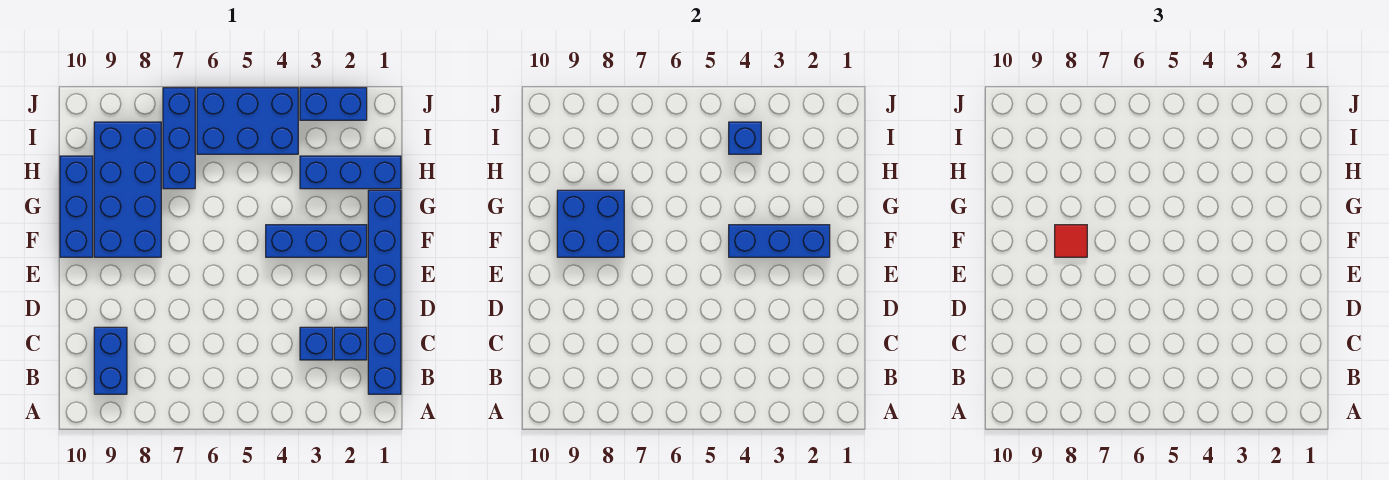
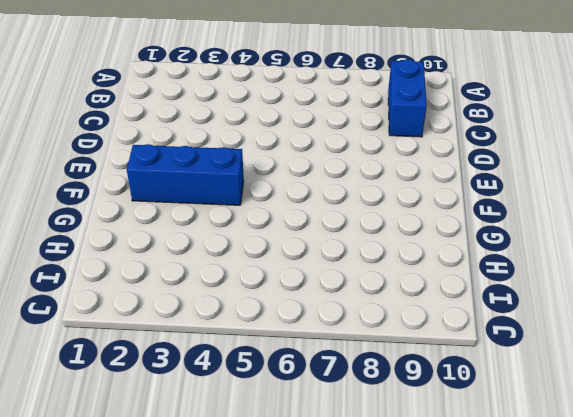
none -> blue 1x6 brick [368,190,401,394]
none -> blue 1x1 brick [334,327,367,360]
none -> blue 1x1 brick [300,327,333,360]

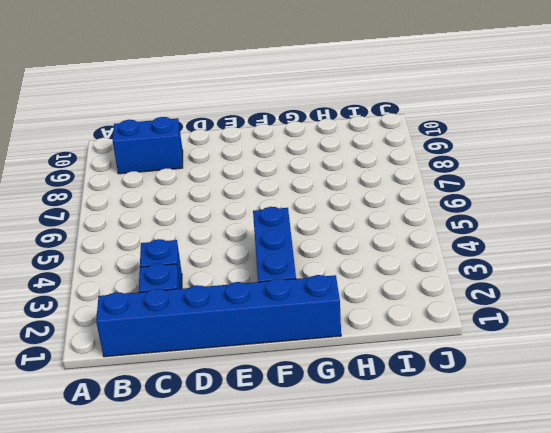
none -> blue 2x4 brick [94,122,161,257]
none -> blue 1x3 brick [60,156,93,257]
none -> blue 1x3 brick [300,156,401,189]

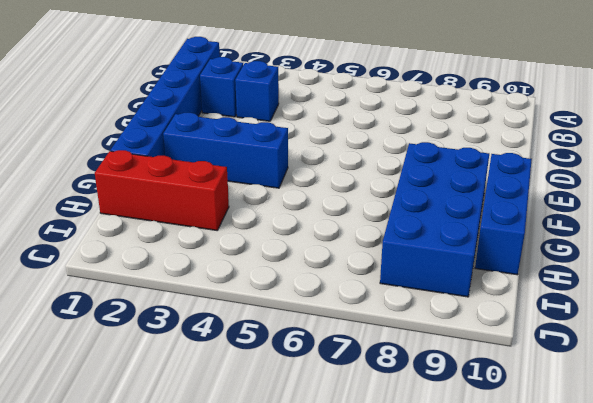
red 1x3 brick [95,150,229,230] -> blue 1x3 brick [300,156,401,189]
none -> blue 1x2 brick [94,327,127,394]
none -> blue 1x3 brick [163,88,195,189]
none -> blue 2x3 brick [197,88,298,154]

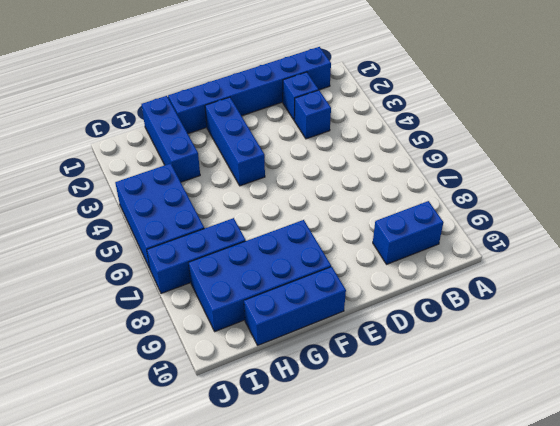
none -> blue 1x2 brick [300,88,367,120]
none -> blue 1x3 brick [729,225,830,257]
none -> blue 2x2 brick [557,190,624,257]

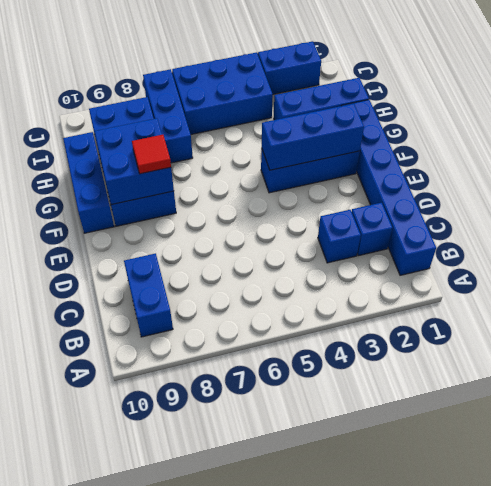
none -> blue 1x1 brick [729,122,761,154]

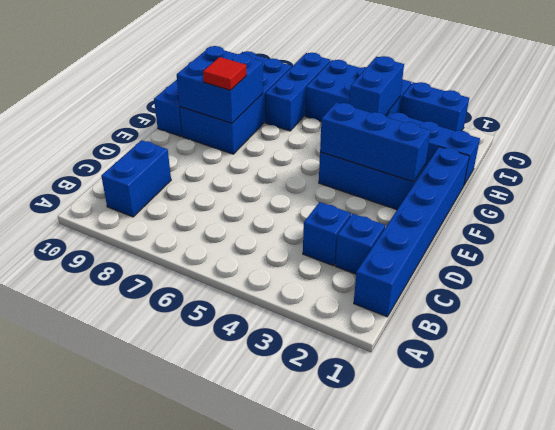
blue 1x2 brick [349,56,404,115] -> blue 1x1 brick [729,122,761,154]

